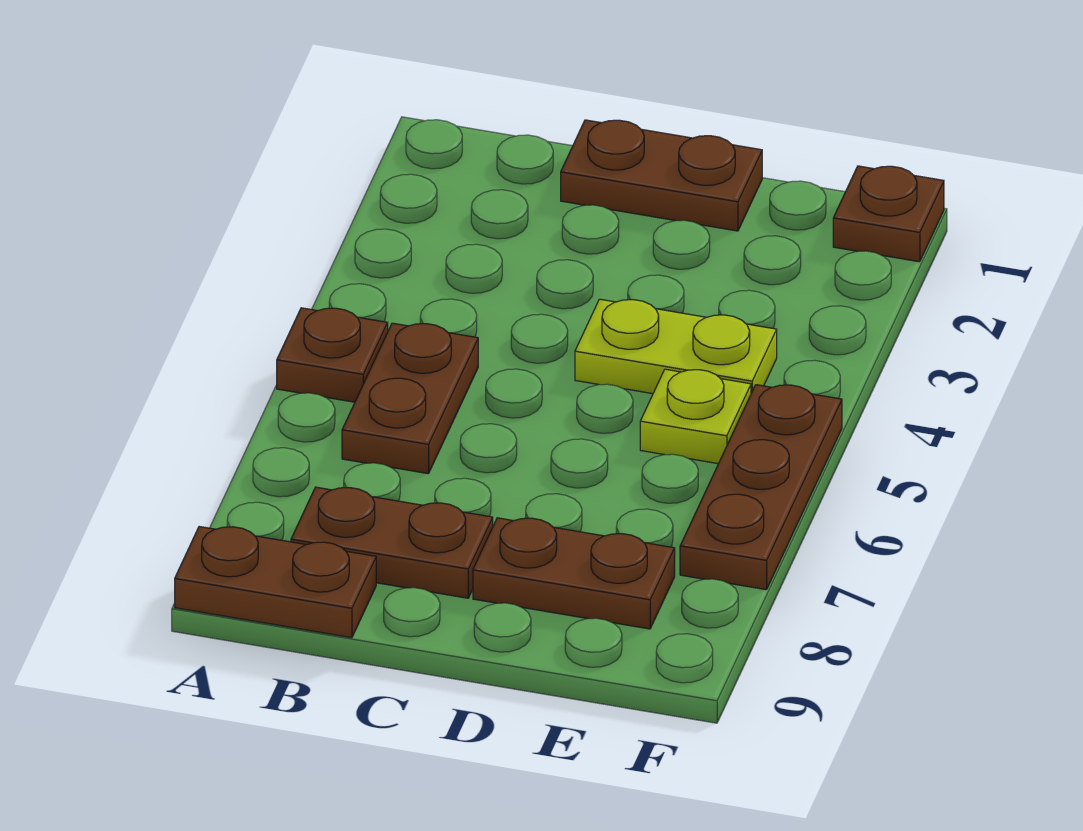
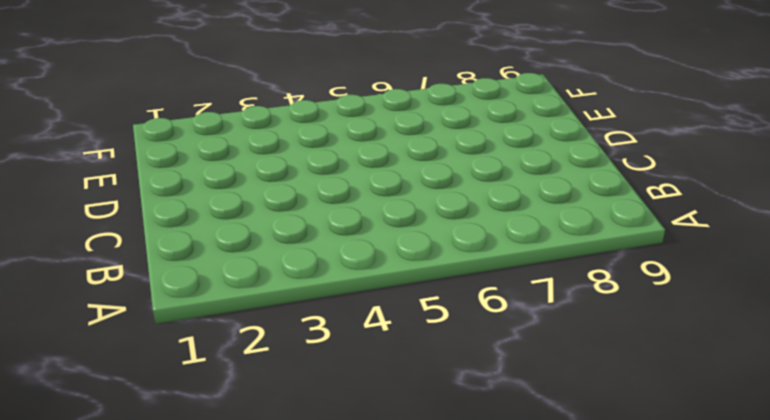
none -> brown 1x1 plate [277,308,388,402]
none -> brown 1x2 plate [175,527,376,638]

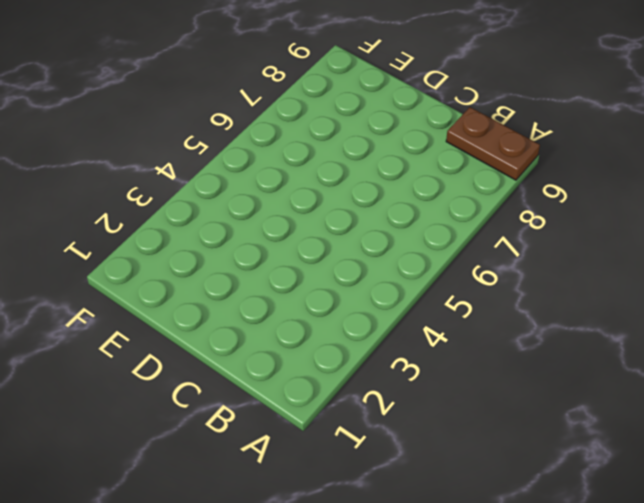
none -> brown 1x1 plate [277,308,388,402]
none -> brown 1x2 plate [342,323,478,474]

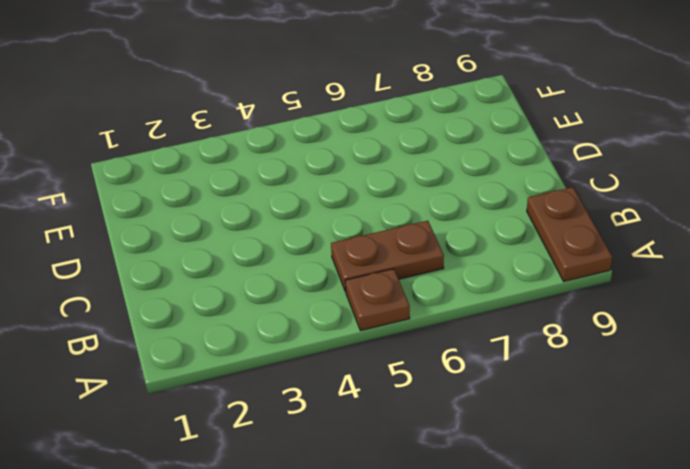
none -> brown 1x2 plate [291,487,493,598]
none -> brown 1x2 plate [561,120,762,231]

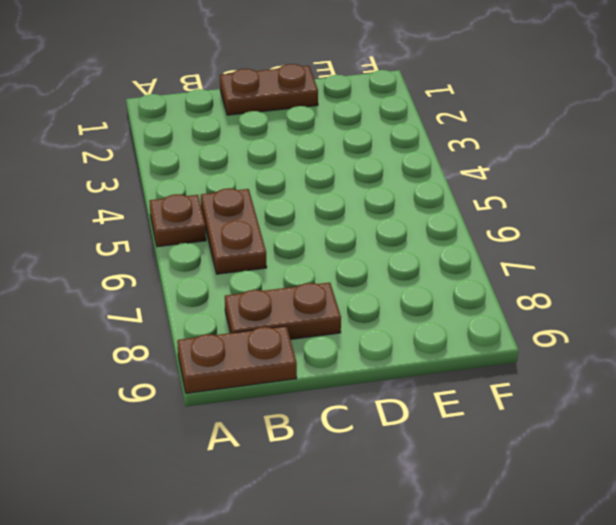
none -> lime 1x2 plate [575,299,777,394]
none -> brown 1x2 plate [473,518,675,629]

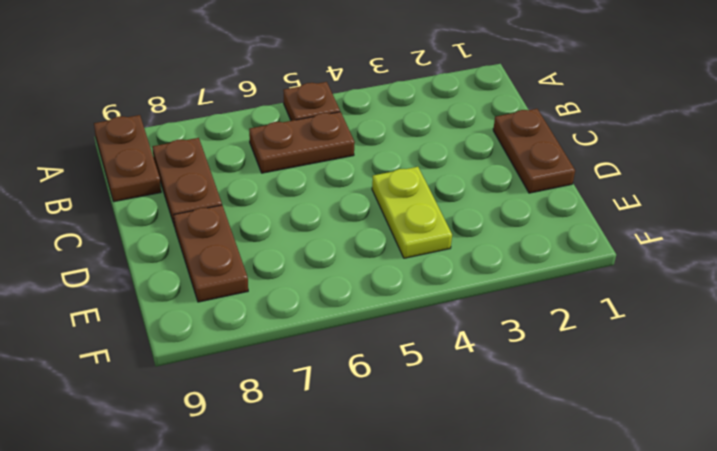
none -> lime 1x1 plate [640,369,751,464]
none -> brown 1x1 plate [833,166,944,262]

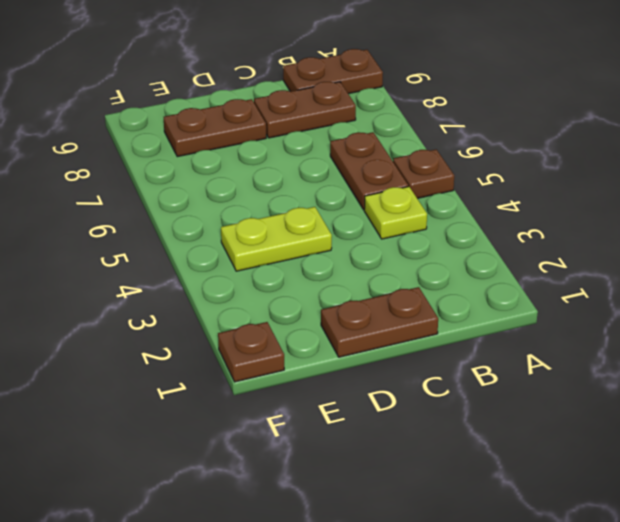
lime 1x1 plate [364,187,427,239] -> lime 1x1 plate moved to [640,369,751,464]
none -> brown 1x3 plate [680,385,842,590]

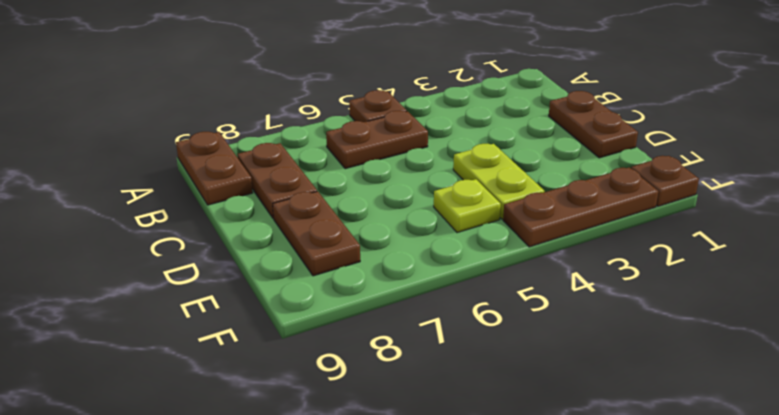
brown 1x3 plate [503,167,659,247] -> brown 1x3 plate moved to [680,385,842,590]

